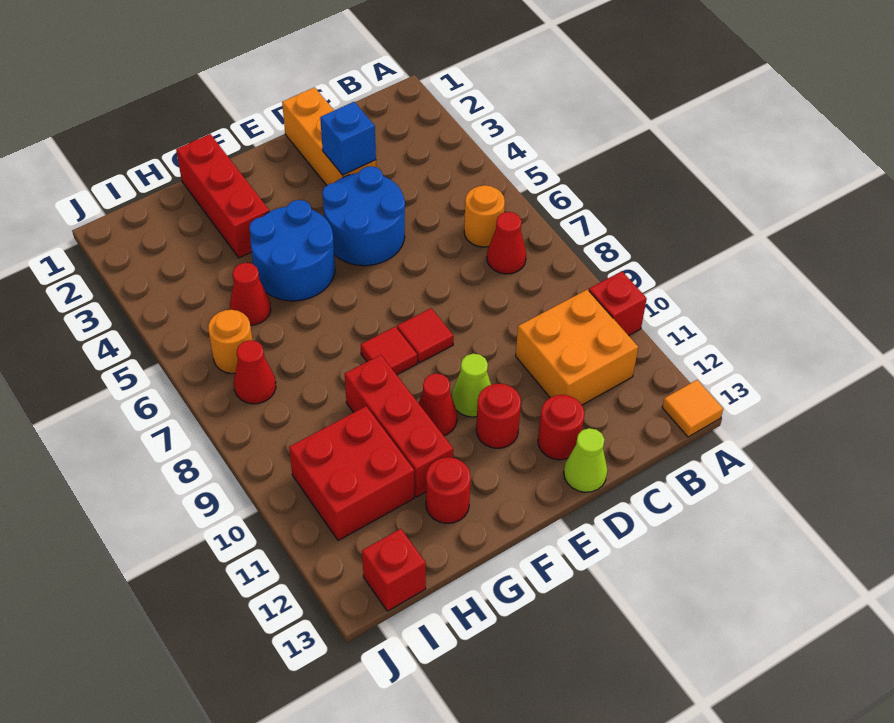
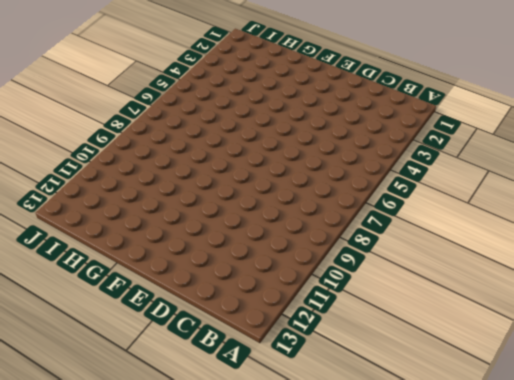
none -> red 1x1 brick [589,271,647,336]
none -> orange 1x1 tile [662,380,723,437]
none -> orange 1x1 round brick [464,185,505,247]

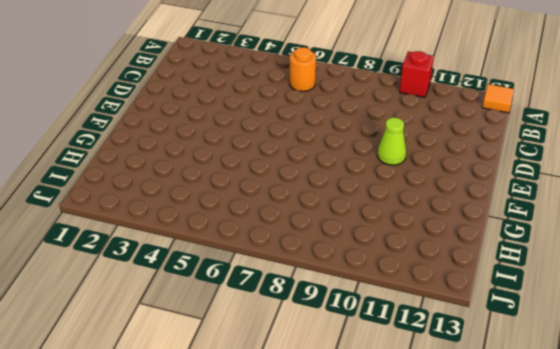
none -> red 1x1 cone [487,212,526,274]
none -> orange 2x2 brick [516,289,638,405]
none -> orange 1x3 brick [282,87,376,185]

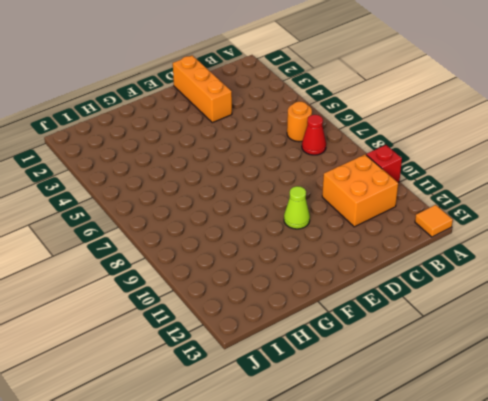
none -> blue 2x2 round brick [322,166,405,266]
none -> red 1x1 round brick [538,395,585,460]
none -> lime 1x1 cone [564,428,607,492]

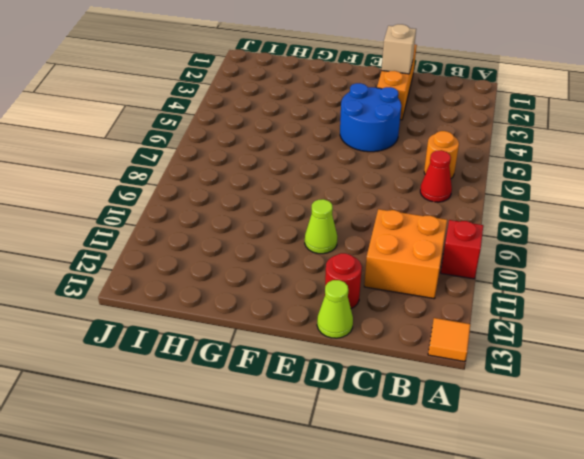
tan 1x1 brick [382,24,416,74] -> none
none -> red 1x1 tile [397,308,454,363]
none -> red 1x1 round brick [476,384,521,448]
none -> blue 2x2 round brick [249,200,335,301]

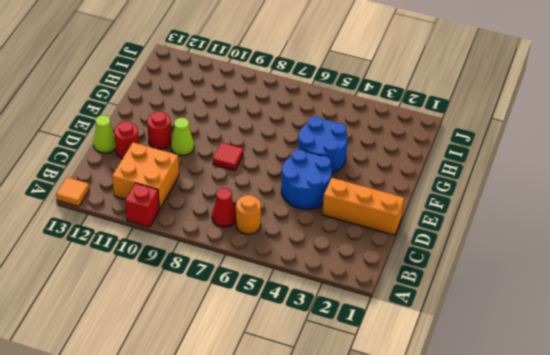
none -> red 1x1 tile [361,327,417,375]
none -> red 1x1 cone [419,373,457,436]
none -> red 1x3 brick [176,134,269,258]

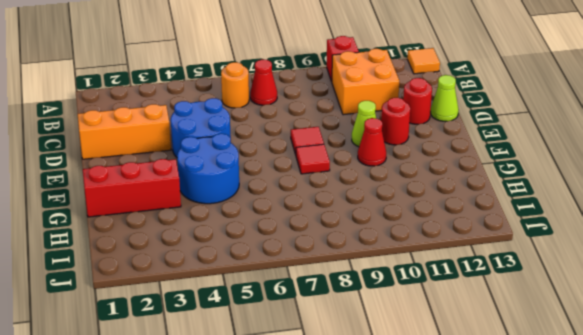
none -> red 1x3 brick [345,355,453,497]
none -> red 1x1 round brick [426,457,471,523]
none -> red 1x1 cone [230,263,271,325]

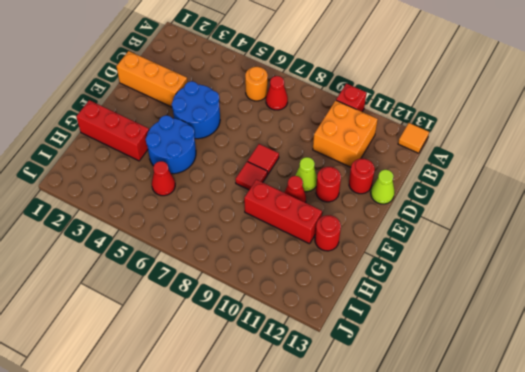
none -> red 2x2 brick [289,406,414,541]
none -> orange 1x1 round brick [208,310,253,374]
none -> red 1x1 cone [234,340,276,404]

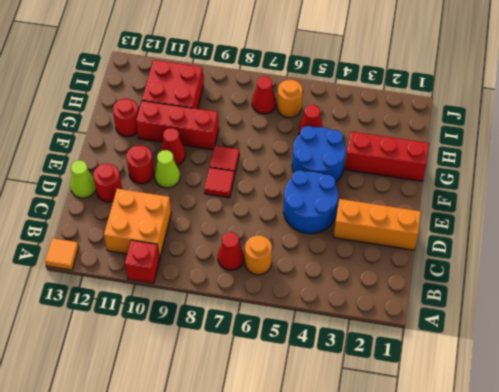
none -> red 1x1 brick [362,529,426,611]
none -> blue 1x1 brick [320,102,376,175]

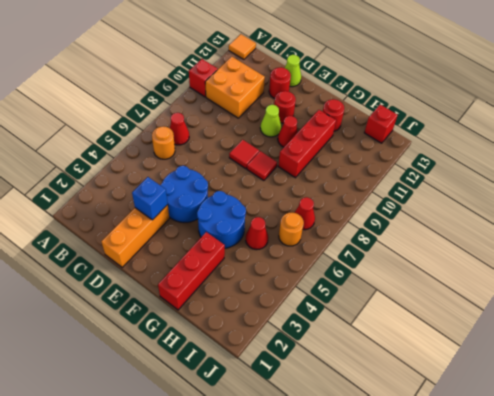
none -> red 2x2 brick [289,406,414,541]

